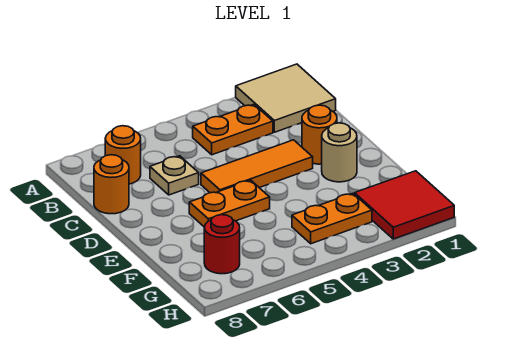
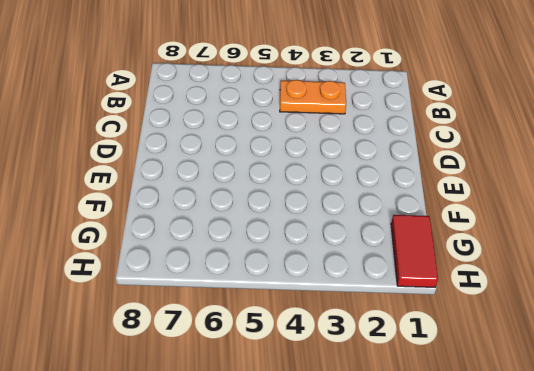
red 1x2 tile [391,215,438,287] -> red 2x2 tile [355,171,454,239]
none -> tan 2x2 tile [236,64,336,132]
none -> orange 1x1 round brick [105,126,141,184]
none -> tan 1x1 plate [150,156,199,195]

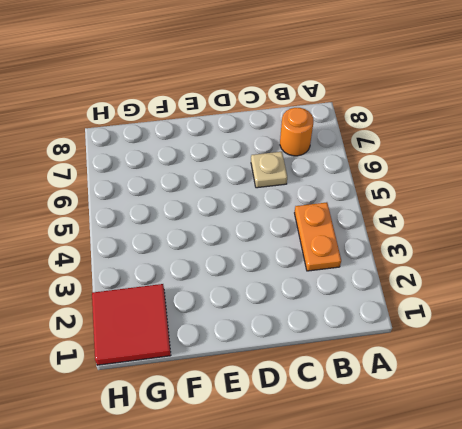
none -> tan 2x2 tile [236,64,336,132]
none -> orange 1x1 round brick [94,155,129,214]
none -> orange 1x1 round brick [302,105,337,164]

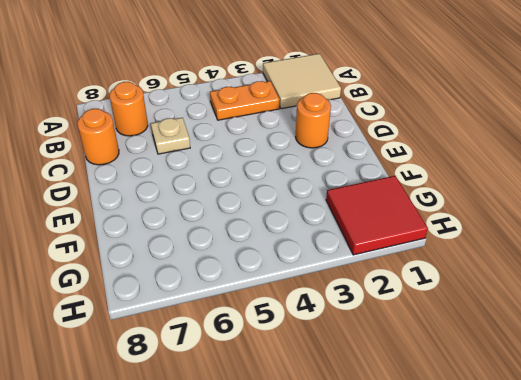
none -> orange 1x3 tile [201,140,313,193]
none -> tan 1x1 round brick [322,123,357,182]
none -> orange 1x2 plate [189,180,270,227]

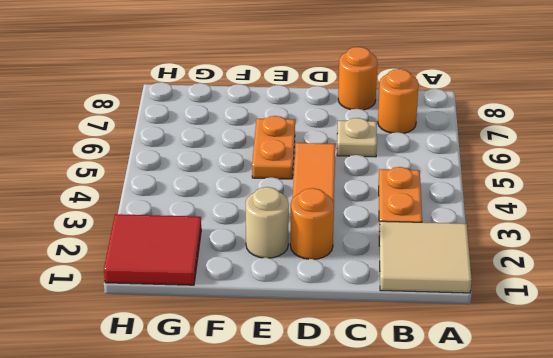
none -> orange 1x2 plate [292,193,372,244]
none -> red 1x1 round brick [204,215,240,274]

